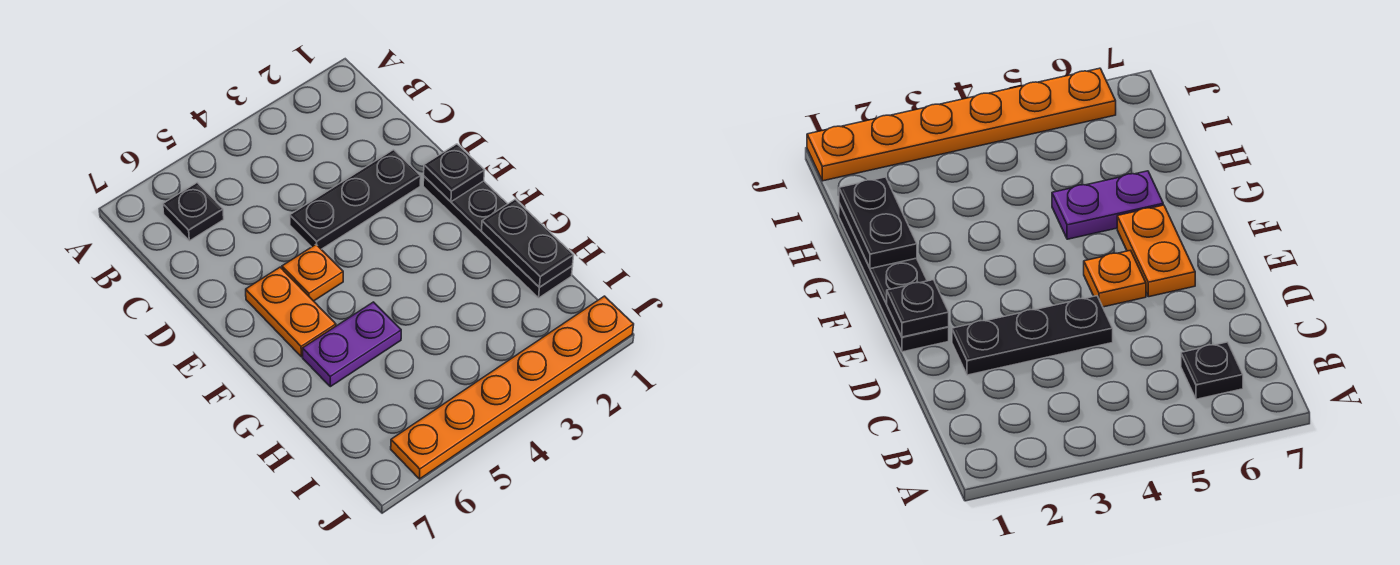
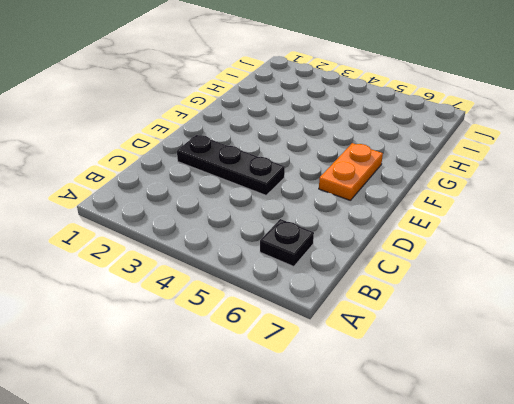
none -> black 1x4 plate [423,176,573,298]
none -> orange 1x1 plate [282,245,343,301]

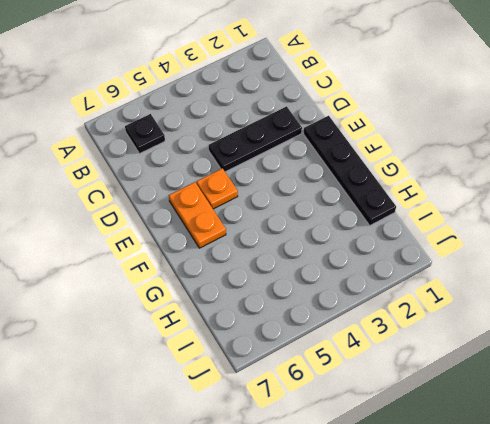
none -> purple 1x2 plate [303,302,401,387]
none -> orange 1x6 plate [391,296,634,479]

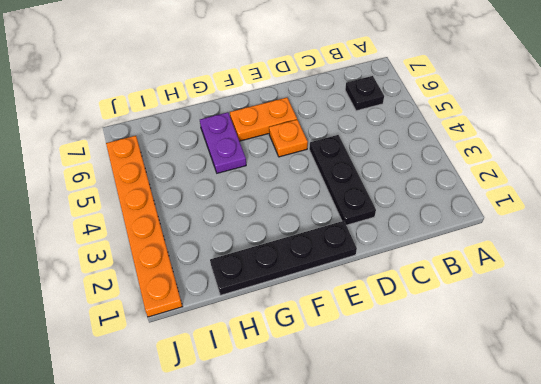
none -> black 1x1 plate [424,144,485,202]
none -> black 1x2 plate [482,199,574,287]

